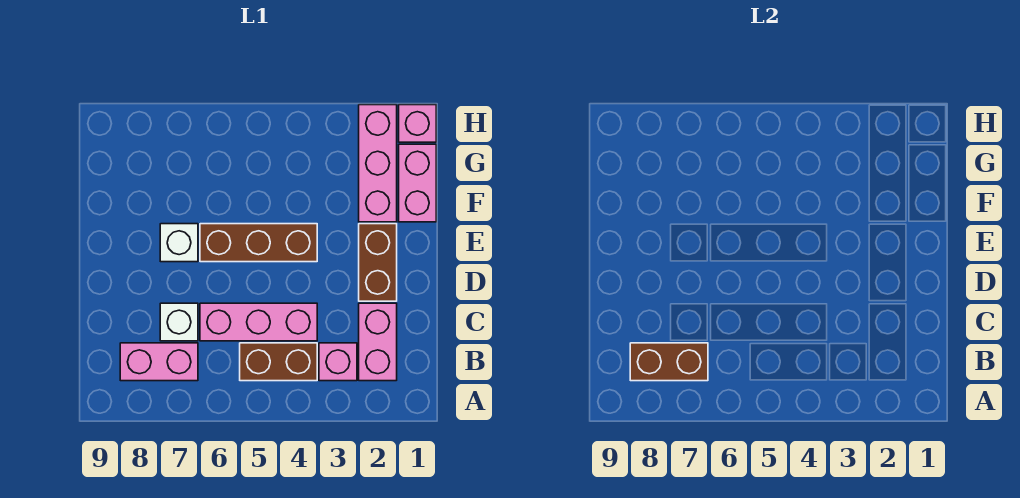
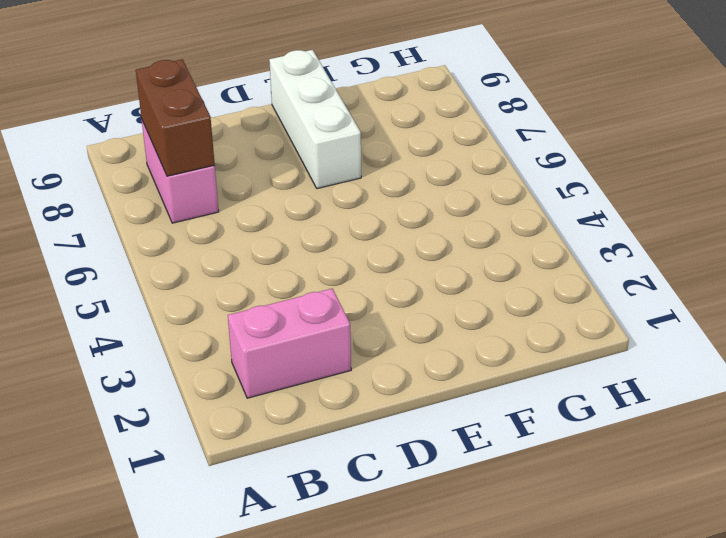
white 1x3 brick [269,50,361,189] -> white 1x1 brick [160,224,198,262]
none -> pink 1x1 brick [319,343,357,381]
none -> brown 1x2 brick [240,343,317,381]
none -> pink 1x3 brick [200,303,317,341]

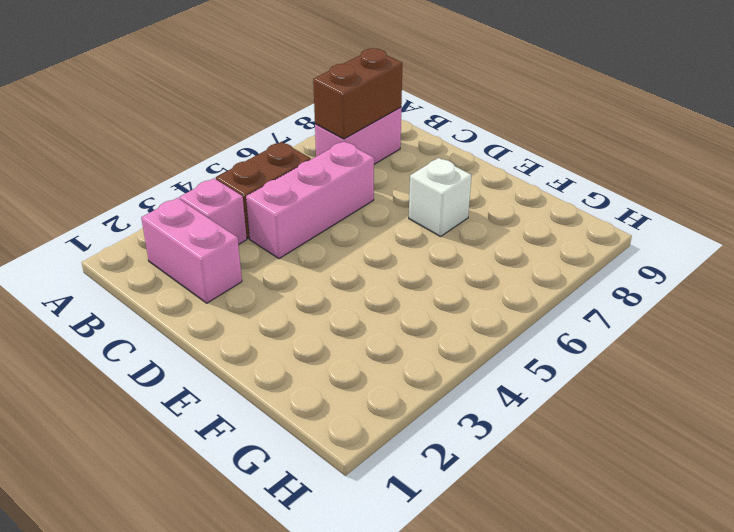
none -> white 1x1 brick [160,303,198,341]
none -> brown 1x2 brick [359,224,397,301]
none -> brown 1x3 brick [200,224,317,262]

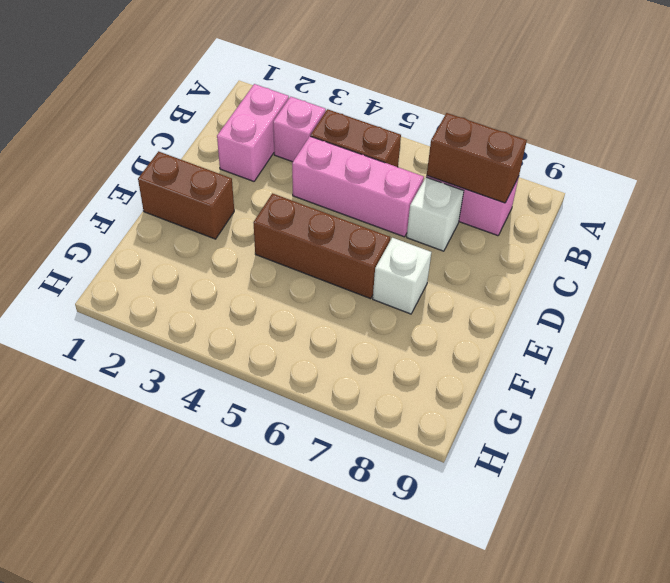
brown 1x2 brick [138,151,234,239] -> brown 1x2 brick turned to [359,224,397,301]
none -> pink 1x2 brick [399,144,436,222]
none -> pink 1x3 brick [359,105,397,222]
none -> pink 1x1 brick [399,105,436,142]

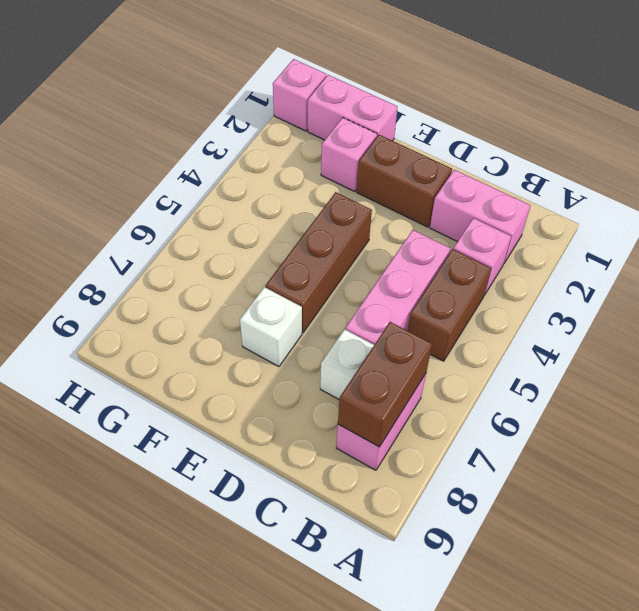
pink 1x1 brick [321,118,377,192] -> pink 1x3 brick [359,105,397,222]

